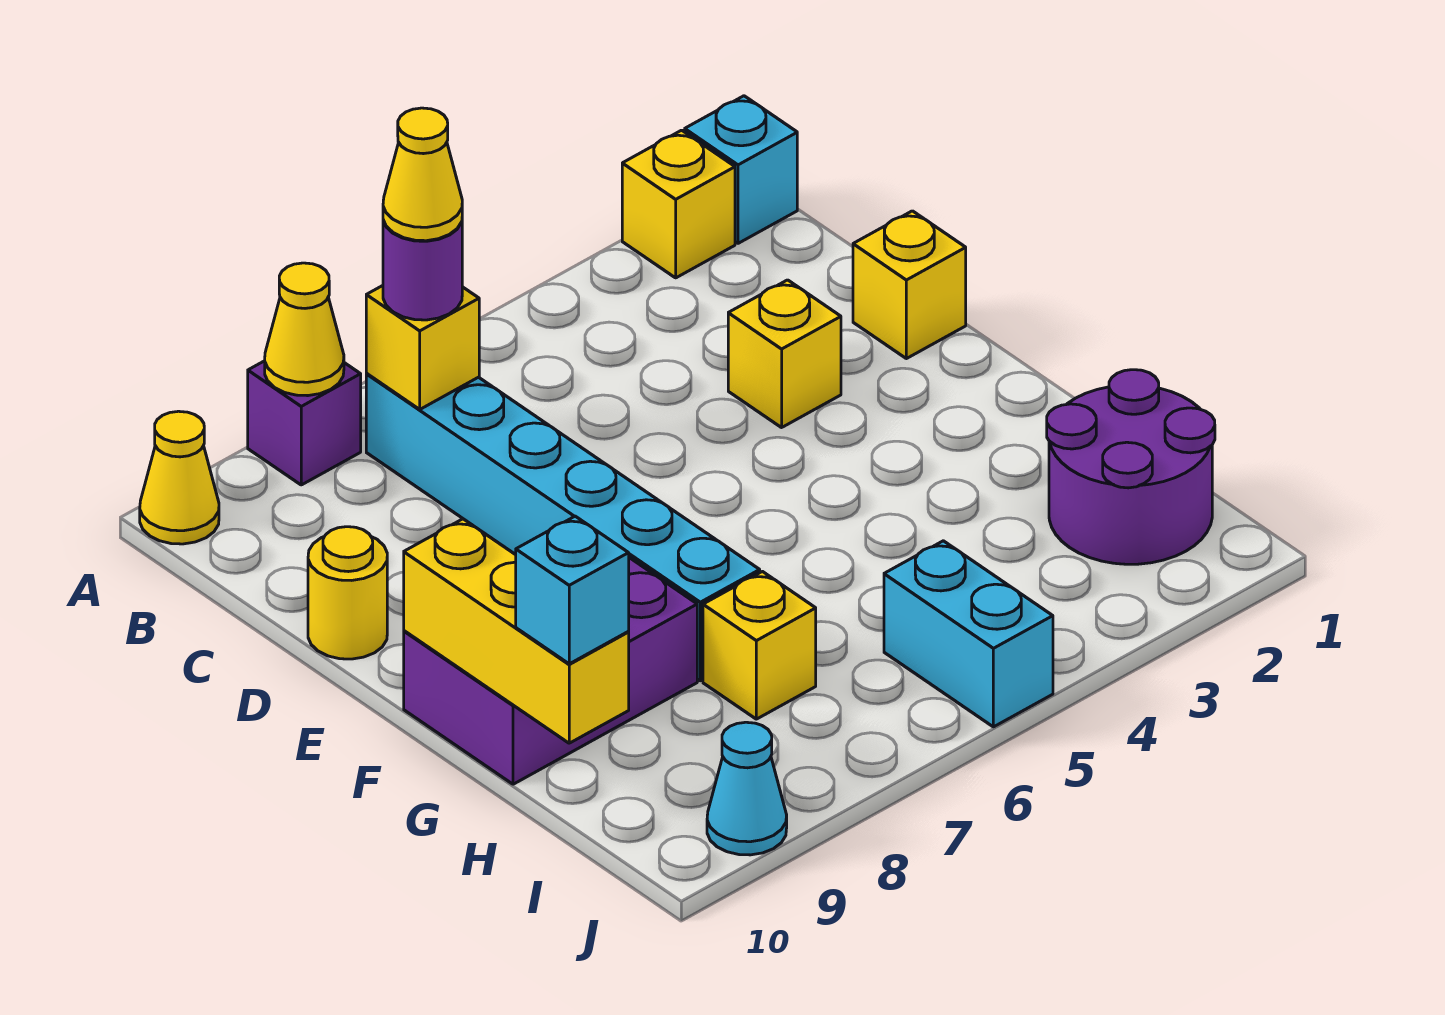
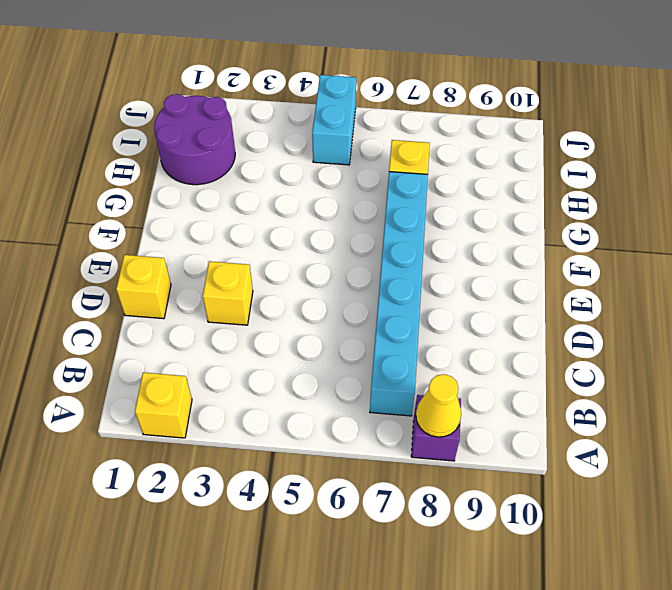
none -> cyan 1x1 brick [685,96,797,243]
none -> yellow 1x1 cone [140,411,219,544]
none -> yellow 1x1 round brick [308,527,387,659]

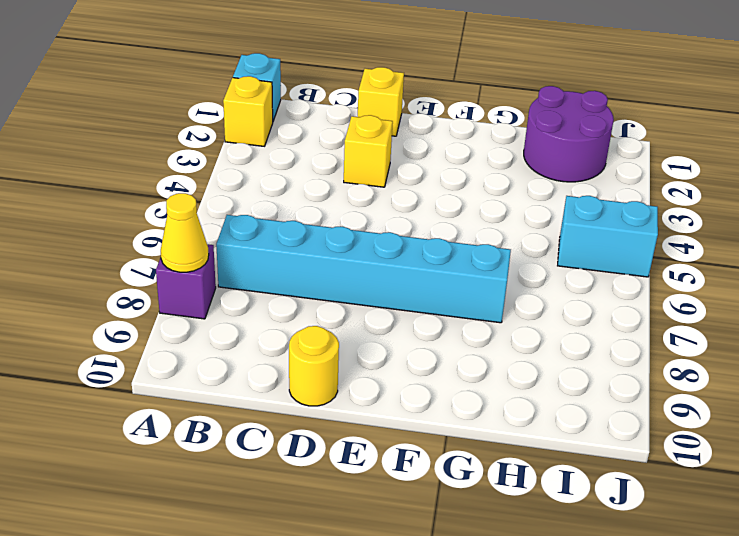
none -> yellow 1x1 cone [140,411,219,544]
none -> purple 2x3 brick [404,558,697,784]
none -> yellow 1x1 brick [703,572,816,719]

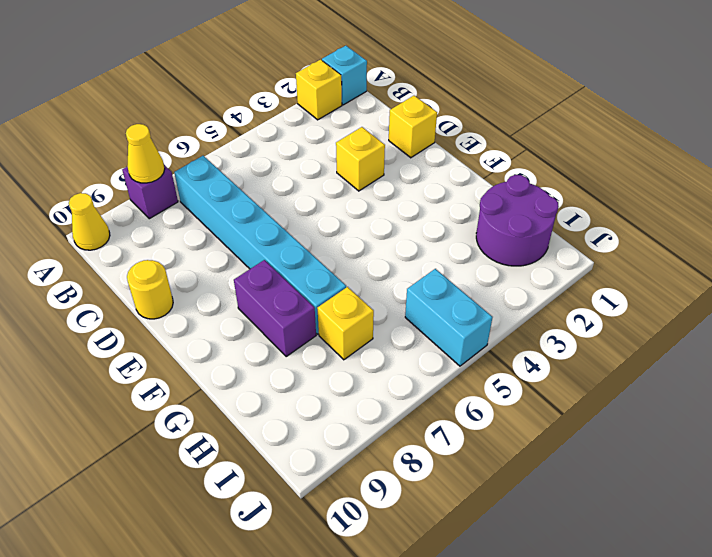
purple 1x2 brick [234,260,316,356] -> purple 2x3 brick [404,558,697,784]
none -> cyan 1x1 cone [707,722,787,855]
none -> yellow 1x1 brick [366,286,479,409]
none -> yellow 1x3 brick [404,519,629,743]

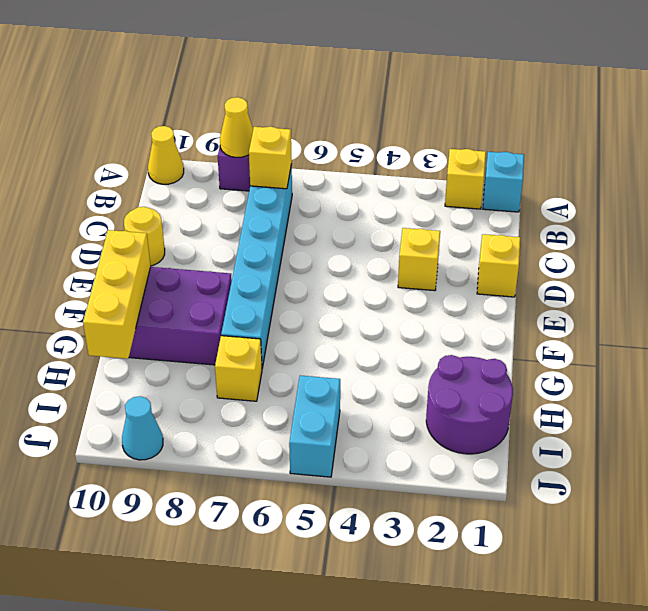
none -> purple 1x1 round brick [383,220,462,320]
none -> cyan 1x1 brick [516,516,629,664]
none -> yellow 1x1 cone [383,108,462,241]

